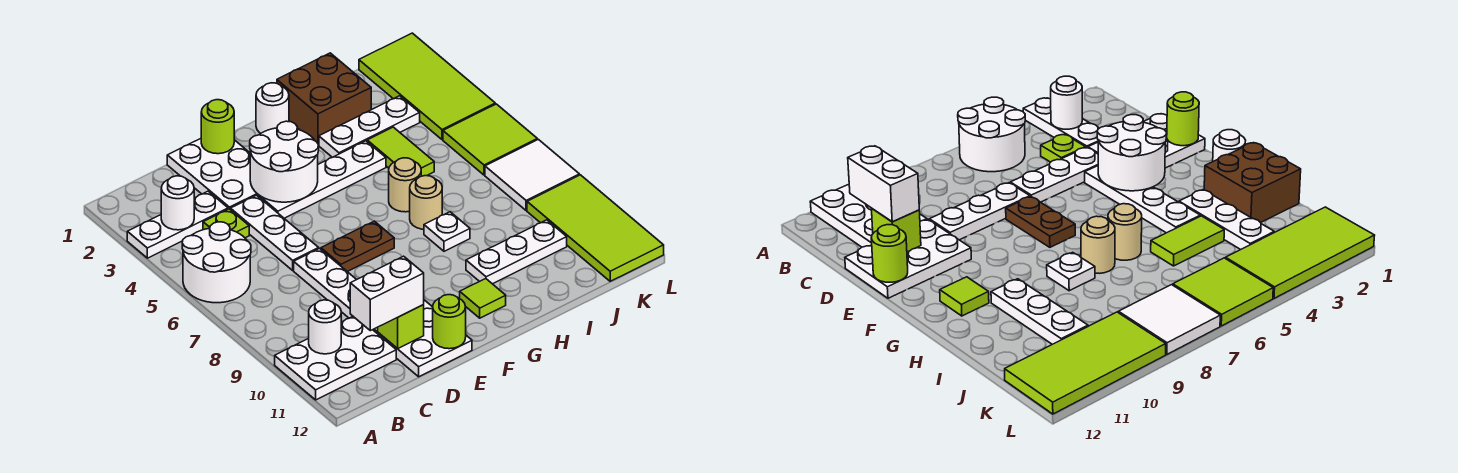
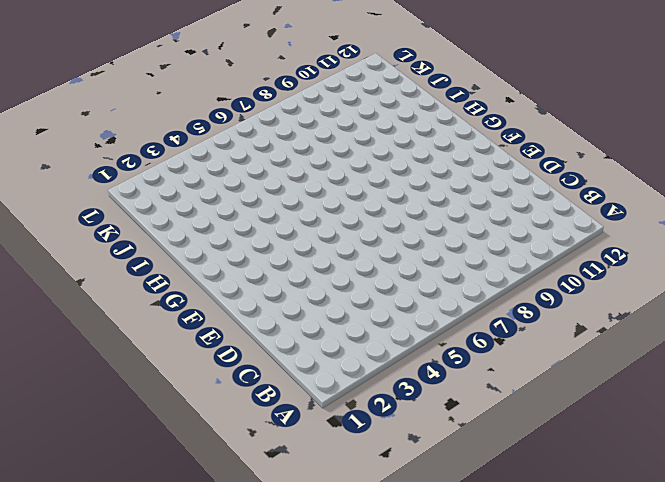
none -> white 1x3 plate [127,191,228,258]
none -> white 2x2 round brick [182,222,251,303]
none -> white 2x3 plate [275,317,396,400]
none -> lime 1x1 plate [203,209,249,238]

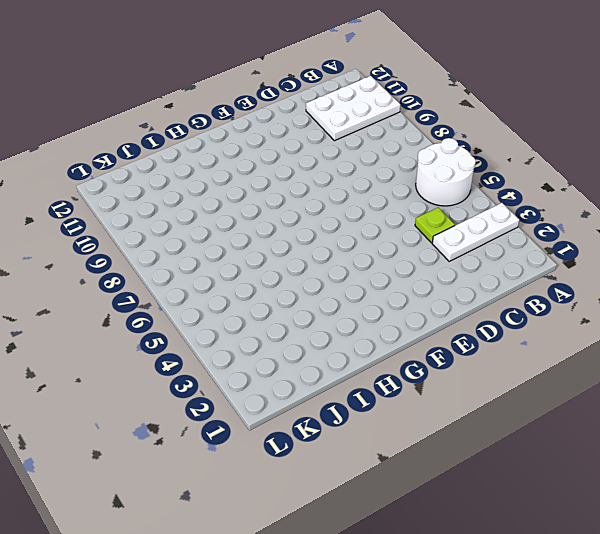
none -> white 2x3 plate [167,139,258,210]
none -> white 1x3 plate [231,195,319,270]
none -> white 1x3 plate [294,248,357,318]
none -> white 2x3 plate [373,300,472,377]

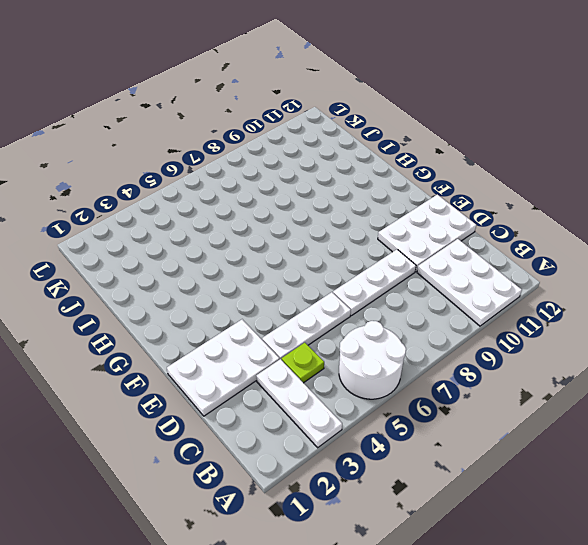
none -> white 1x4 plate [258,141,386,218]
none -> brown 1x2 plate [321,221,394,272]
none -> white 1x1 round brick [256,83,289,133]
none -> lime 1x1 tile [460,279,506,318]

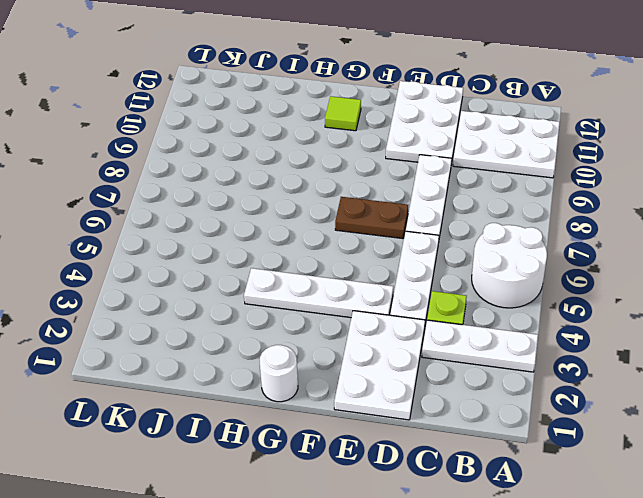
none -> brown 2x2 brick [277,53,372,145]
none -> white 1x3 plate [319,96,420,157]
none -> tan 1x1 round brick [389,158,421,212]
none -> tan 1x1 round brick [410,176,442,229]

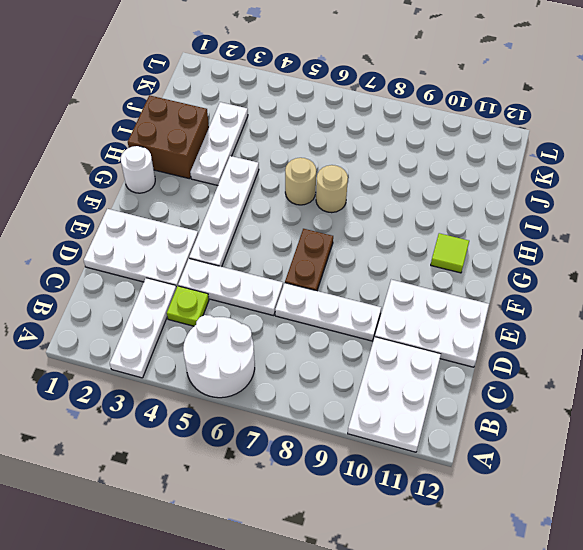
none -> white 1x1 plate [424,212,470,251]
none -> white 1x3 plate [466,220,567,284]
none -> lime 1x2 tile [367,127,434,176]
none -> lime 2x4 tile [359,33,495,140]

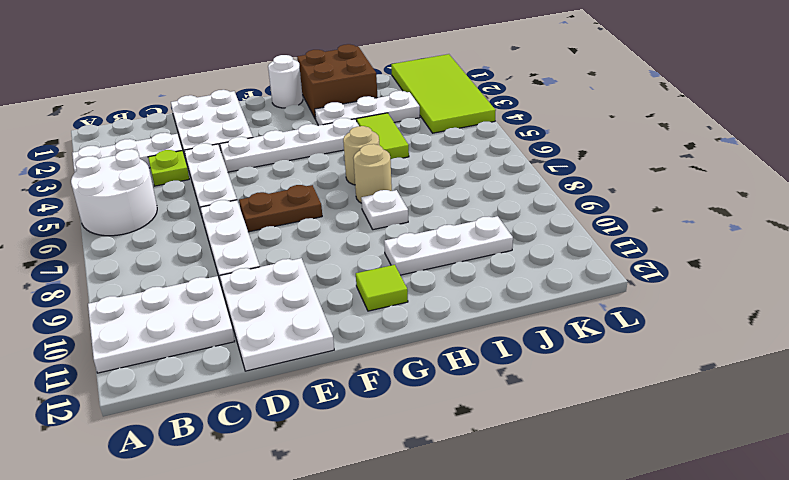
none -> lime 2x2 tile [443,104,537,175]
none -> white 2x2 tile [485,139,579,211]
none -> lime 2x4 tile [527,175,664,281]
none -> white 1x1 round brick [161,176,194,230]

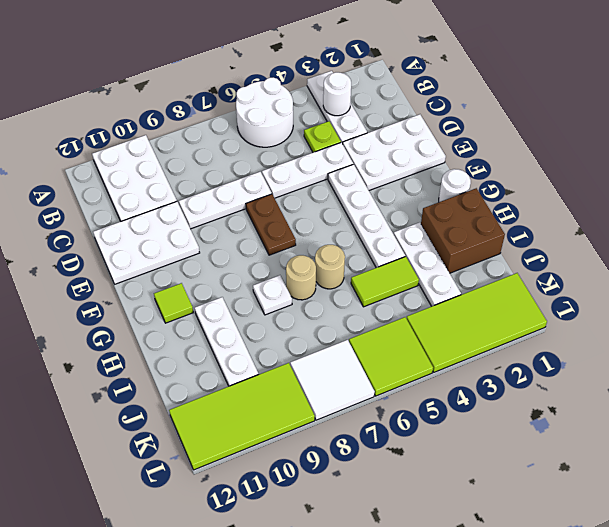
none -> white 1x1 round brick [309,300,341,354]
none -> lime 1x1 brick [378,305,424,349]
none -> lime 1x1 round brick [201,100,234,154]
none -> white 2x2 round brick [250,121,319,202]

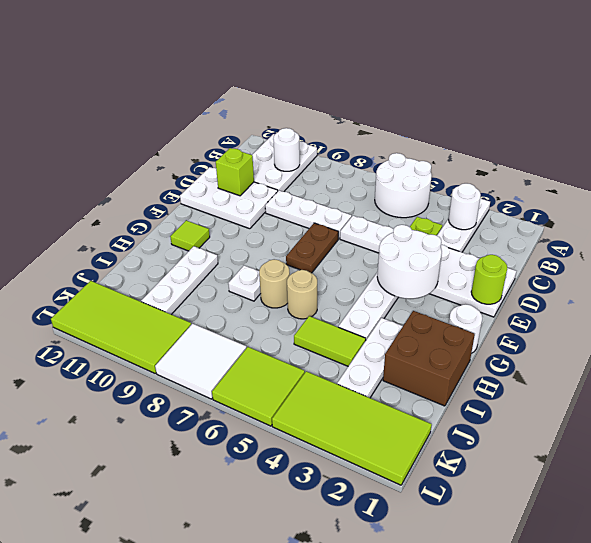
none -> lime 1x1 round brick [433,295,466,349]
none -> white 1x2 brick [350,256,424,331]

